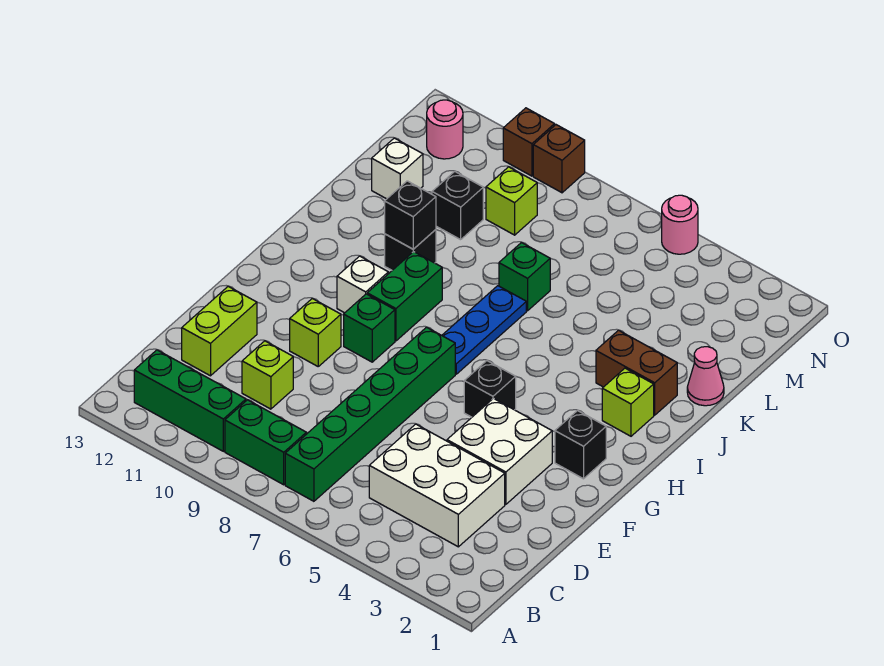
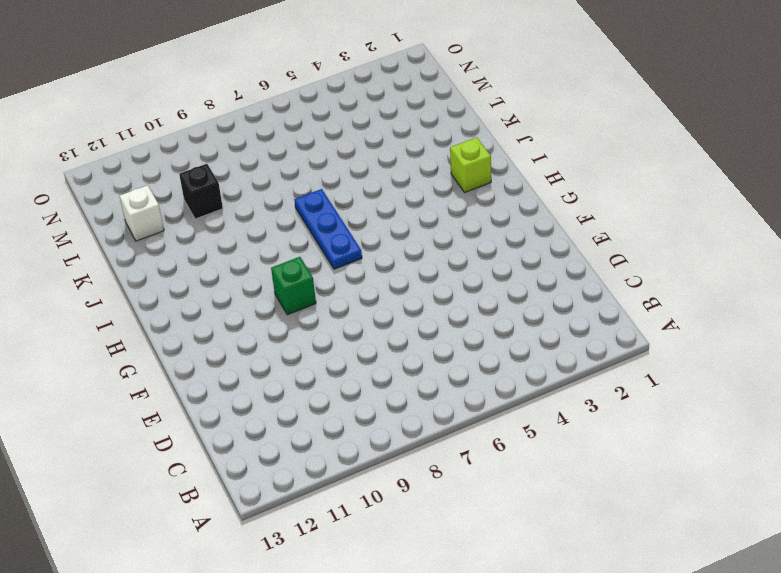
none -> green 1x6 brick [285,327,455,501]
none -> green 1x2 brick [225,400,306,485]
none -> green 1x3 brick [134,350,246,451]

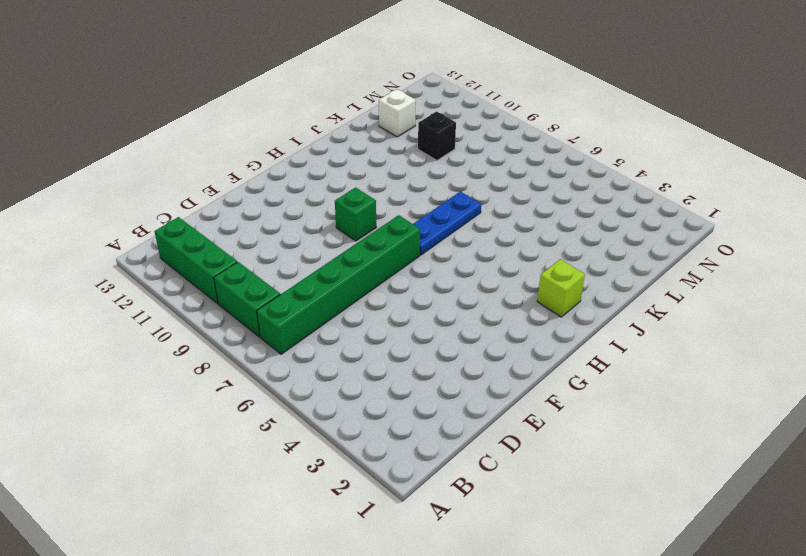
none -> white 2x3 brick [369,424,505,547]
none -> lime 1x1 brick [242,341,293,409]
none -> lime 1x2 brick [182,286,257,376]

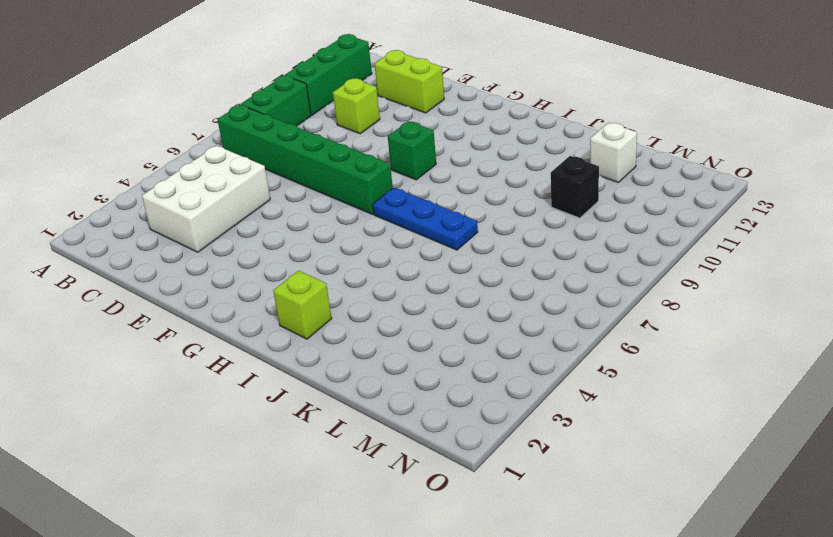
none -> white 2x2 brick [447,398,552,504]
none -> lime 1x1 brick [290,298,341,366]
none -> black 1x1 brick [555,410,606,479]

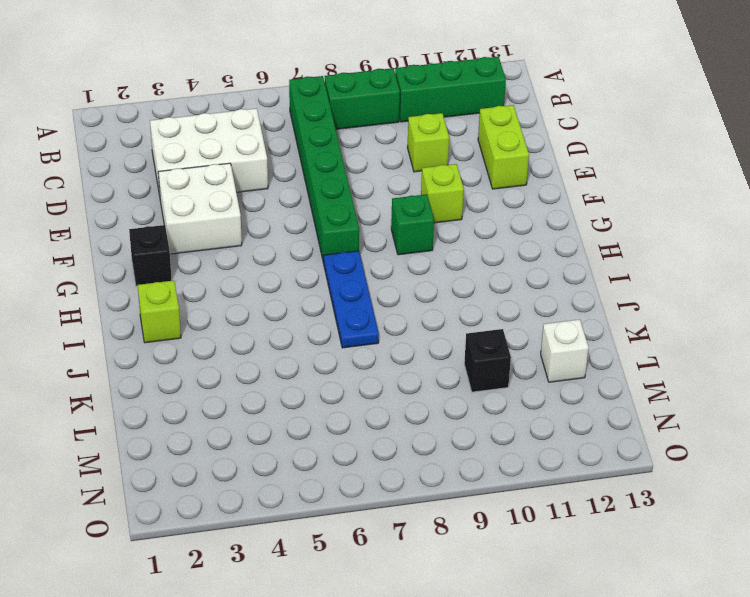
none -> black 1x1 brick [464,361,516,417]
none -> green 1x2 brick [367,252,442,341]
none -> white 1x1 brick [337,256,388,313]

